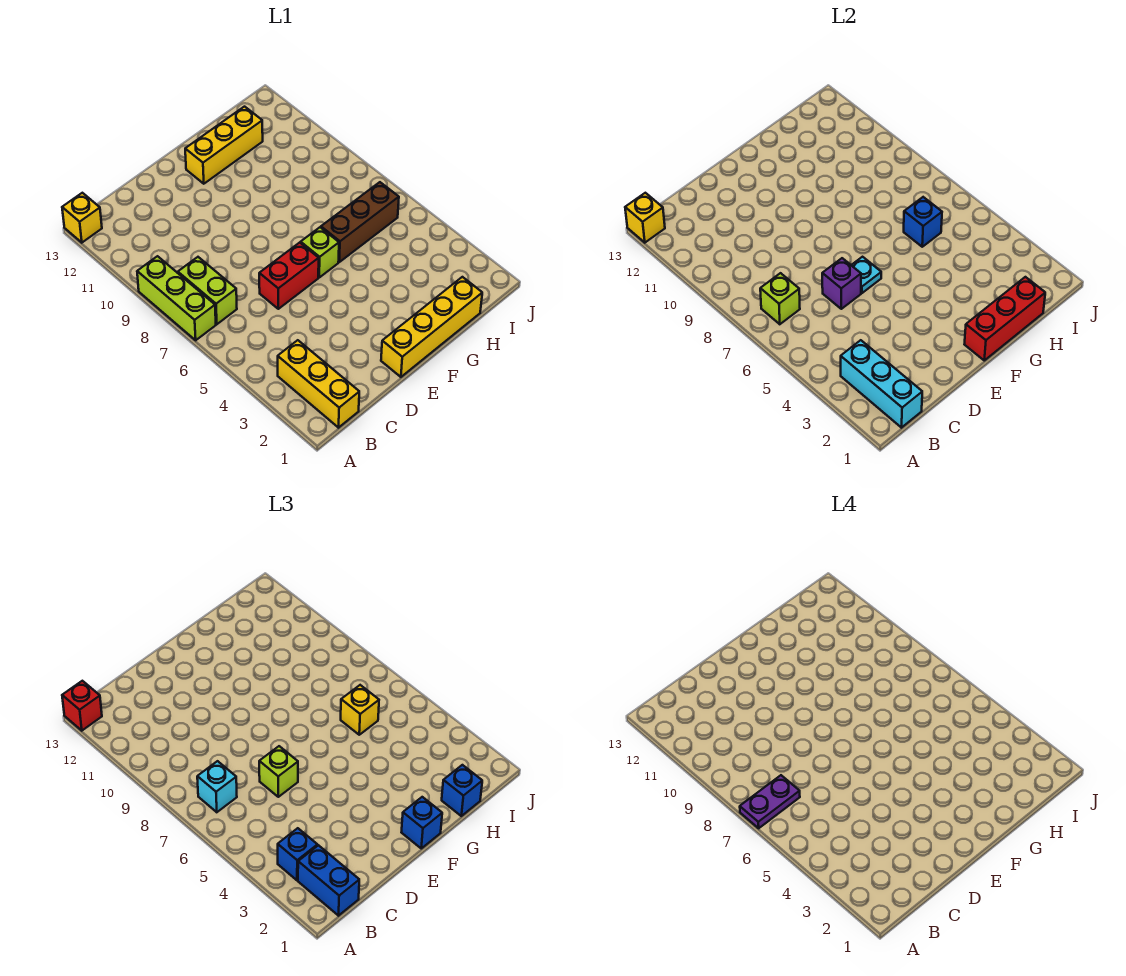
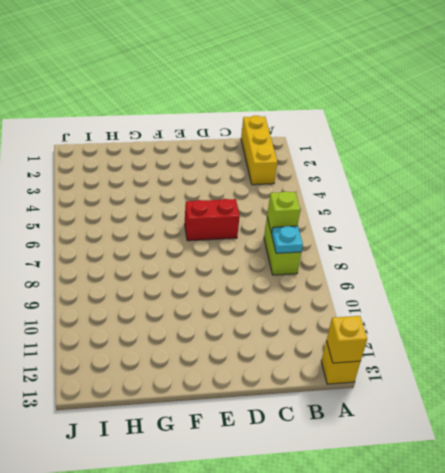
cyan 1x1 plate [271,226,303,253] -> cyan 1x1 plate moved to [851,257,881,293]
none -> lime 1x3 brick [137,256,216,340]
none -> yellow 1x4 brick [381,277,482,377]
none -> lime 1x1 brick [301,227,339,277]

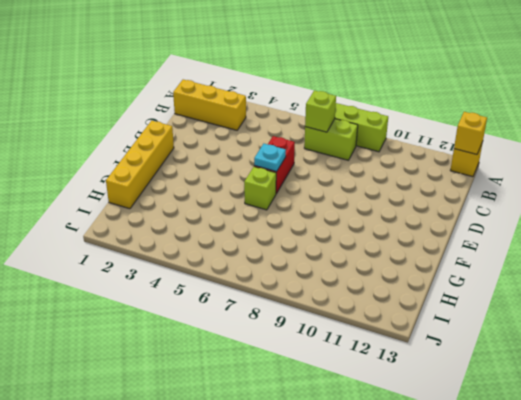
none -> yellow 1x3 brick [185,107,263,184]
none -> brown 1x3 brick [321,182,399,262]
none -> cyan 1x3 brick [841,340,922,428]

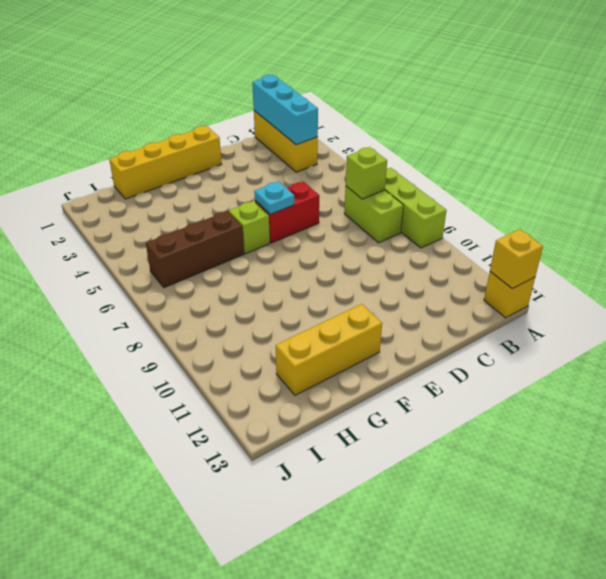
none -> purple 1x1 brick [822,258,861,309]
none -> red 1x3 brick [964,277,1045,360]
none -> blue 1x1 brick [904,197,942,247]

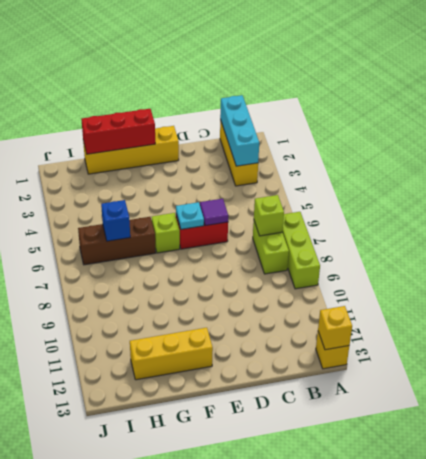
purple 1x1 tile [200,199,228,226] -> purple 1x1 brick [822,258,861,309]
none -> red 1x1 brick [62,681,102,731]
none -> blue 1x2 brick [298,845,359,916]
none -> blue 1x1 brick [278,828,317,880]

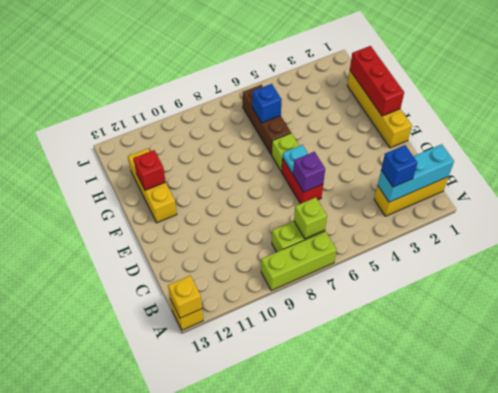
red 1x1 brick [133,150,166,190] -> red 1x1 brick moved to [62,681,102,731]
none -> blue 1x2 brick [298,845,359,916]
none -> cyan 1x1 brick [197,761,237,812]
none -> lime 1x1 brick [259,746,298,797]

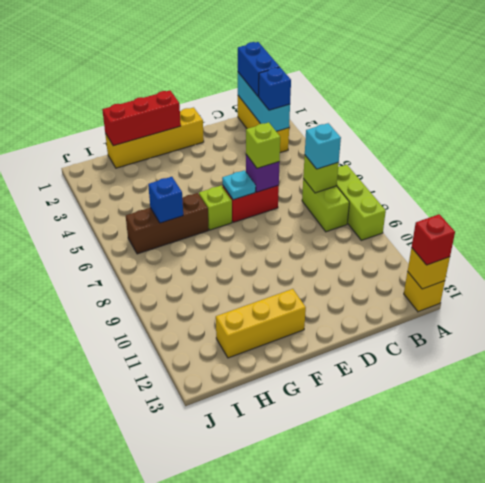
none -> blue 1x1 brick [401,797,442,848]
none -> blue 1x1 brick [442,765,482,816]
none -> yellow 1x1 brick [341,685,379,735]

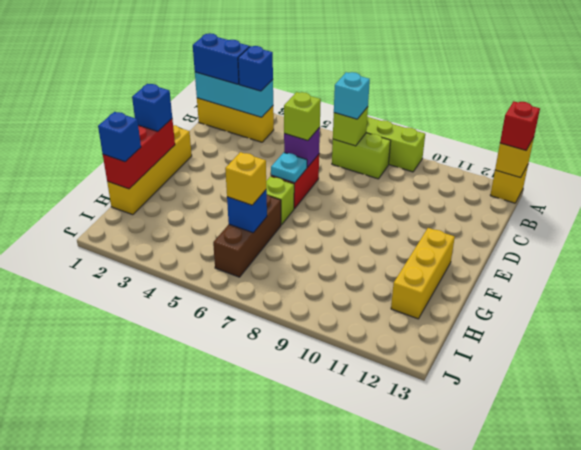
none -> purple 1x2 plate [740,775,800,828]

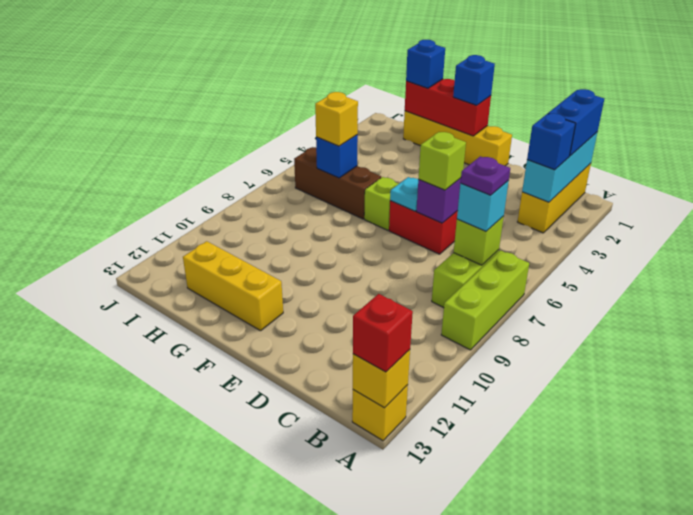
purple 1x1 plate [460,156,510,195] -> purple 1x2 plate [740,775,800,828]

